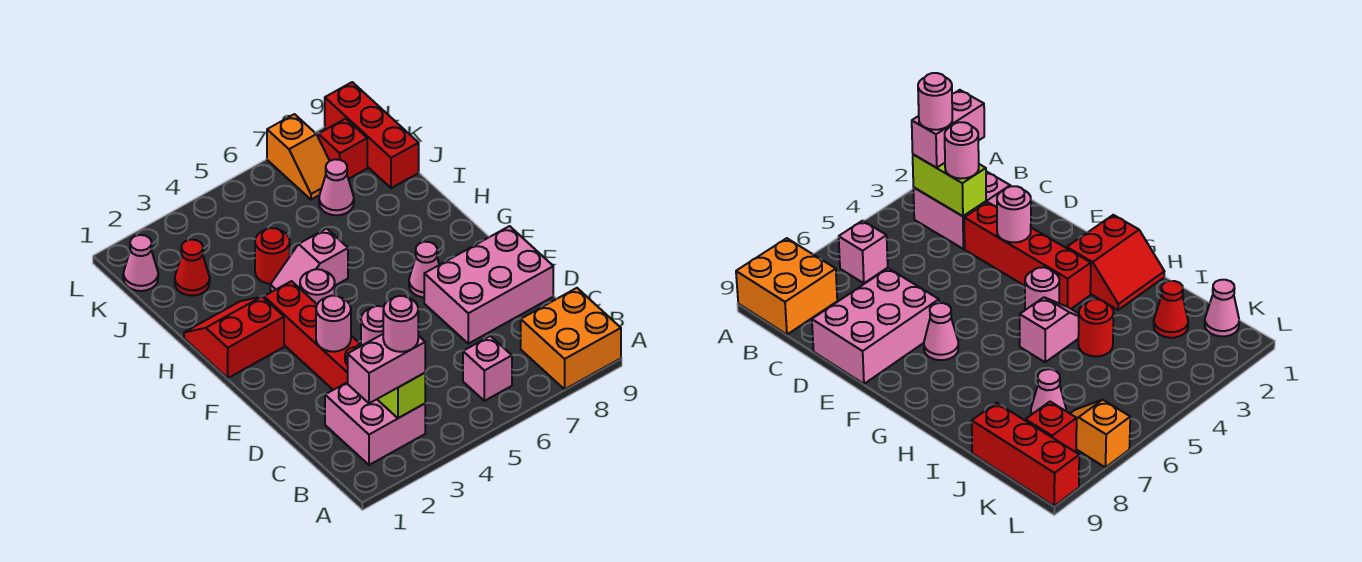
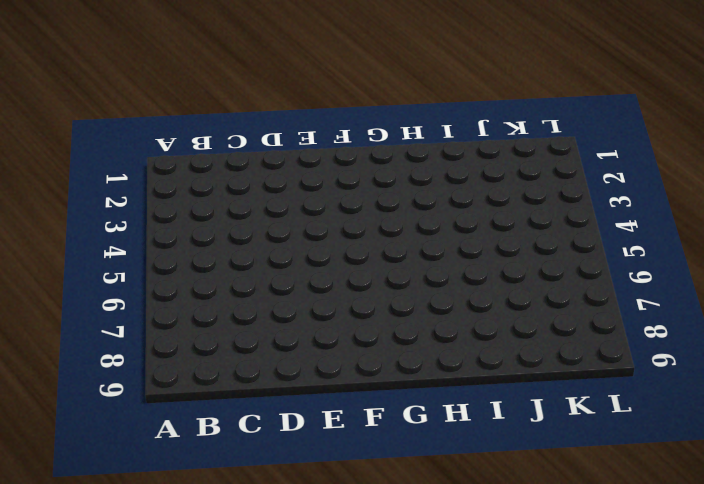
none -> orange 2x2 brick [521,288,621,389]
none -> pink 2x2 brick [325,382,425,465]
none -> pink 1x1 brick [463,336,512,401]

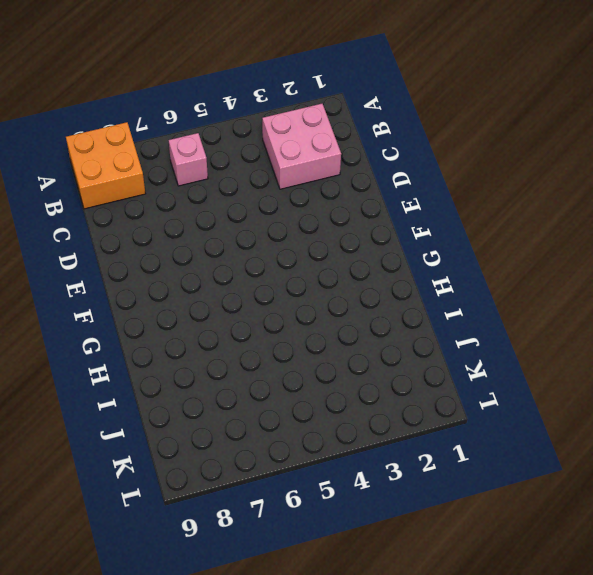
none -> red 1x4 brick [264,281,360,390]
none -> pink 2x3 brick [424,226,553,344]
none -> pink 1x1 cone [409,242,439,297]

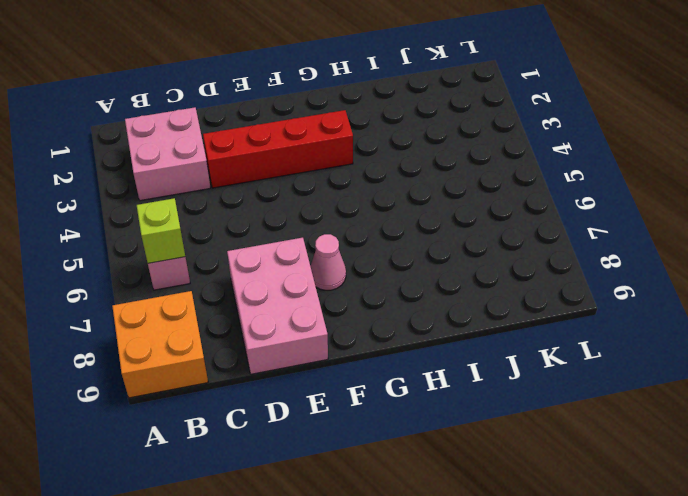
lime 1x1 brick [137,198,185,263] -> none
none -> red 2x2 slope [184,297,284,378]
none -> pink 1x1 round brick [300,269,335,304]
none -> pink 1x2 slope [270,228,348,292]

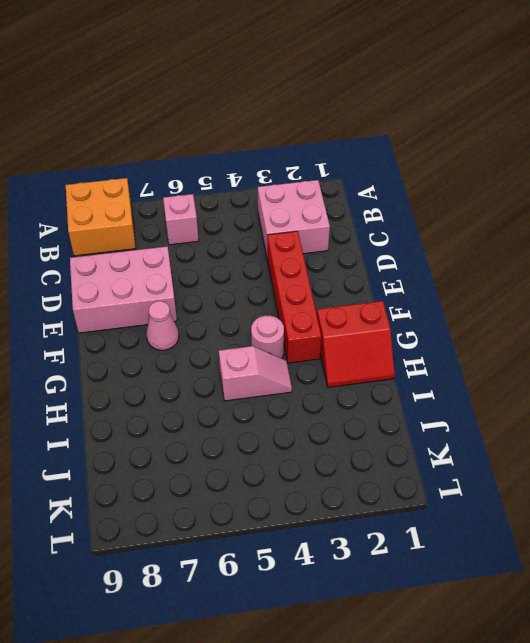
none -> red 1x1 round brick [255,228,290,284]
none -> red 1x1 cone [175,240,210,296]
none -> pink 1x1 cone [319,159,354,215]

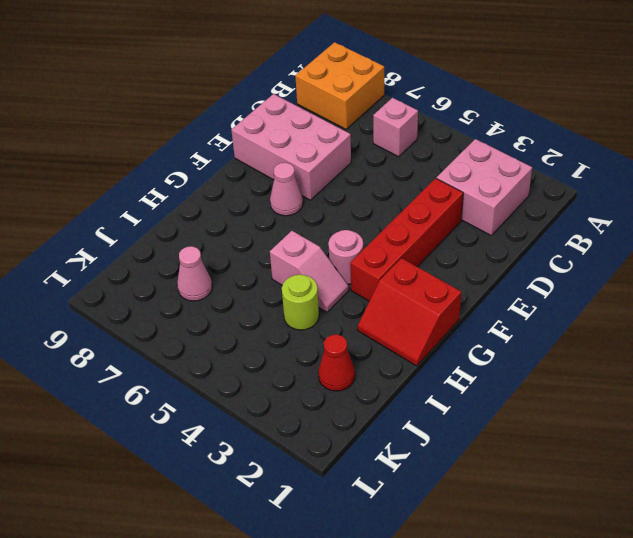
lime 1x1 round brick [282,275,319,330] -> red 1x1 round brick [255,228,290,284]
none -> red 1x3 brick [325,82,419,188]
none -> pink 1x1 cone [123,235,158,291]
none -> orange 1x2 slope [267,114,329,200]

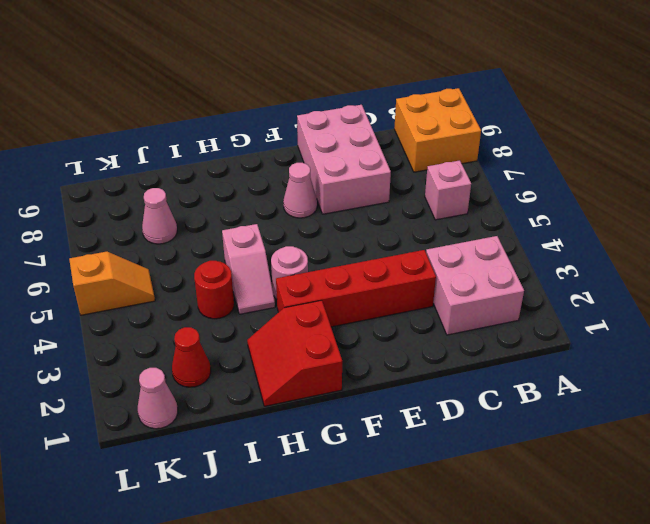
orange 1x2 slope [69,252,155,315] -> orange 1x2 slope moved to [267,114,329,200]
none -> red 1x3 brick [325,82,419,188]
none -> red 1x1 brick [318,119,367,179]
none -> lime 1x2 brick [354,344,425,418]

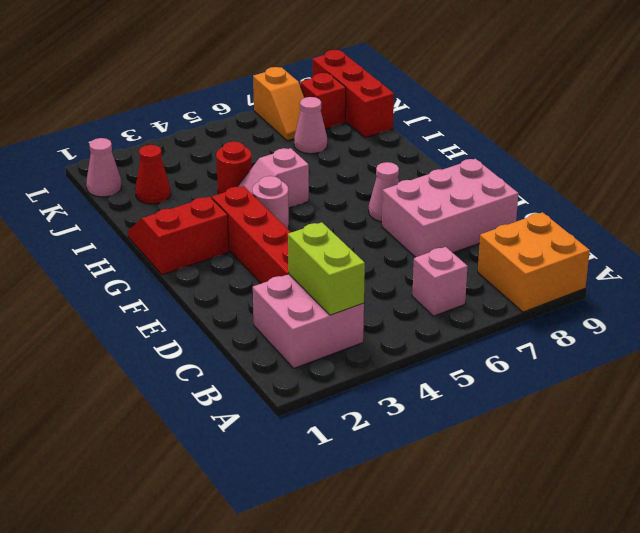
none -> pink 1x1 round brick [316,296,351,352]
none -> pink 1x2 brick [348,334,425,403]
none -> pink 1x1 round brick [361,306,384,346]

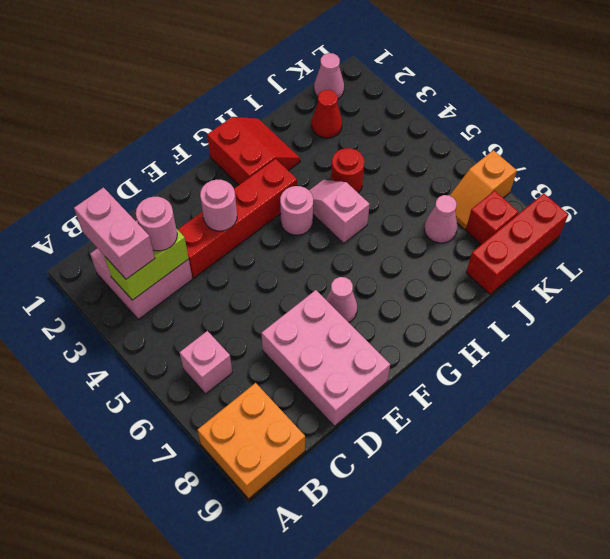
none -> pink 1x1 round brick [383,296,418,352]

